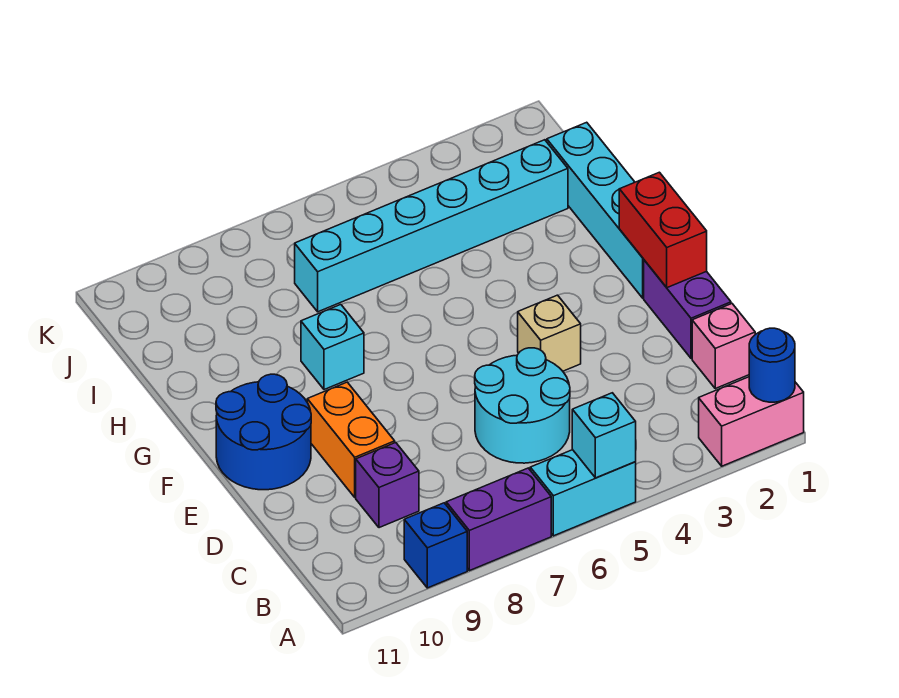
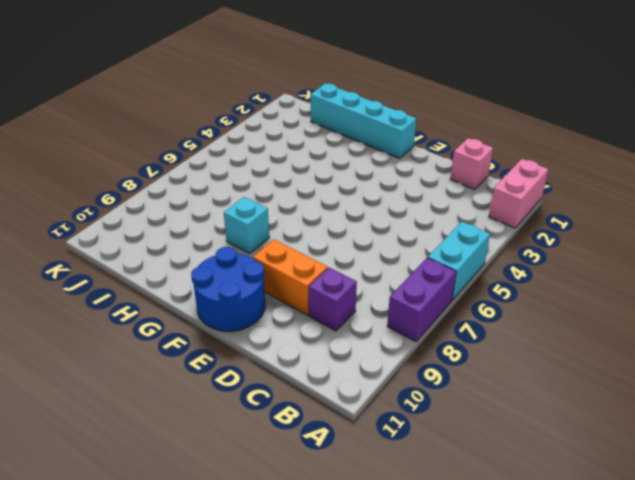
none -> blue 1x1 brick [404,503,467,588]
none -> cyan 2x2 round brick [475,348,570,463]
none -> purple 1x2 brick [644,260,731,358]

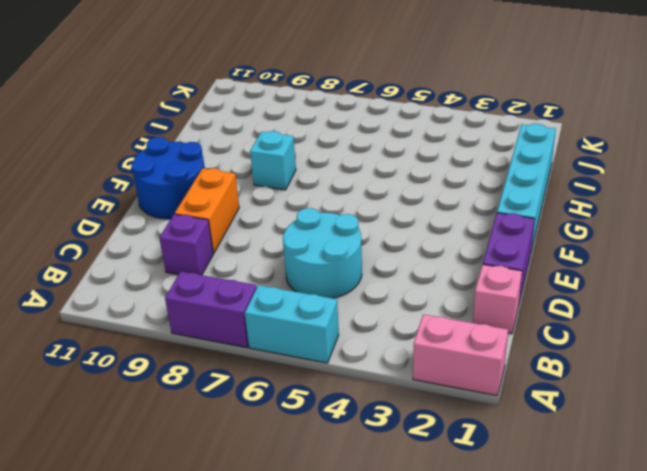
none -> blue 1x1 brick [404,503,467,588]
none -> tan 1x1 brick [518,295,581,371]
none -> cyan 1x6 brick [295,140,568,312]

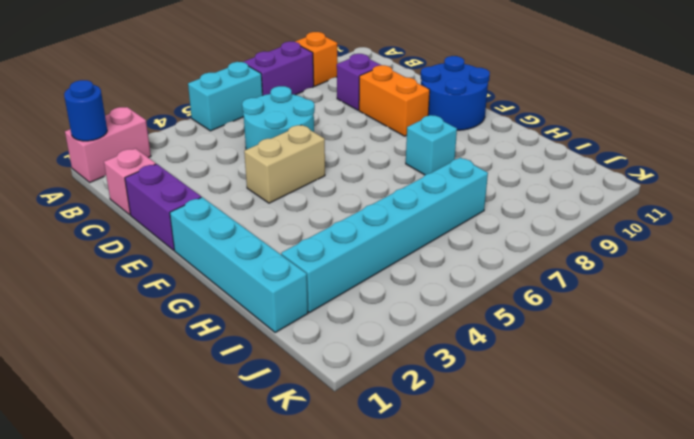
orange 1x1 brick [295,32,338,86] -> blue 1x1 brick [404,503,467,588]
tan 1x2 brick [244,125,325,203] -> tan 1x1 brick [518,295,581,371]
none -> cyan 1x1 brick [572,393,636,478]
none -> red 1x2 brick [619,172,707,288]

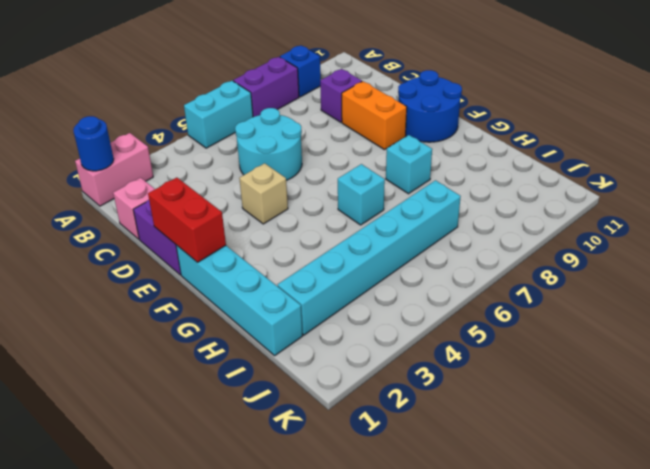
cyan 1x1 brick [338,164,385,225] -> cyan 1x1 brick moved to [572,393,636,478]

